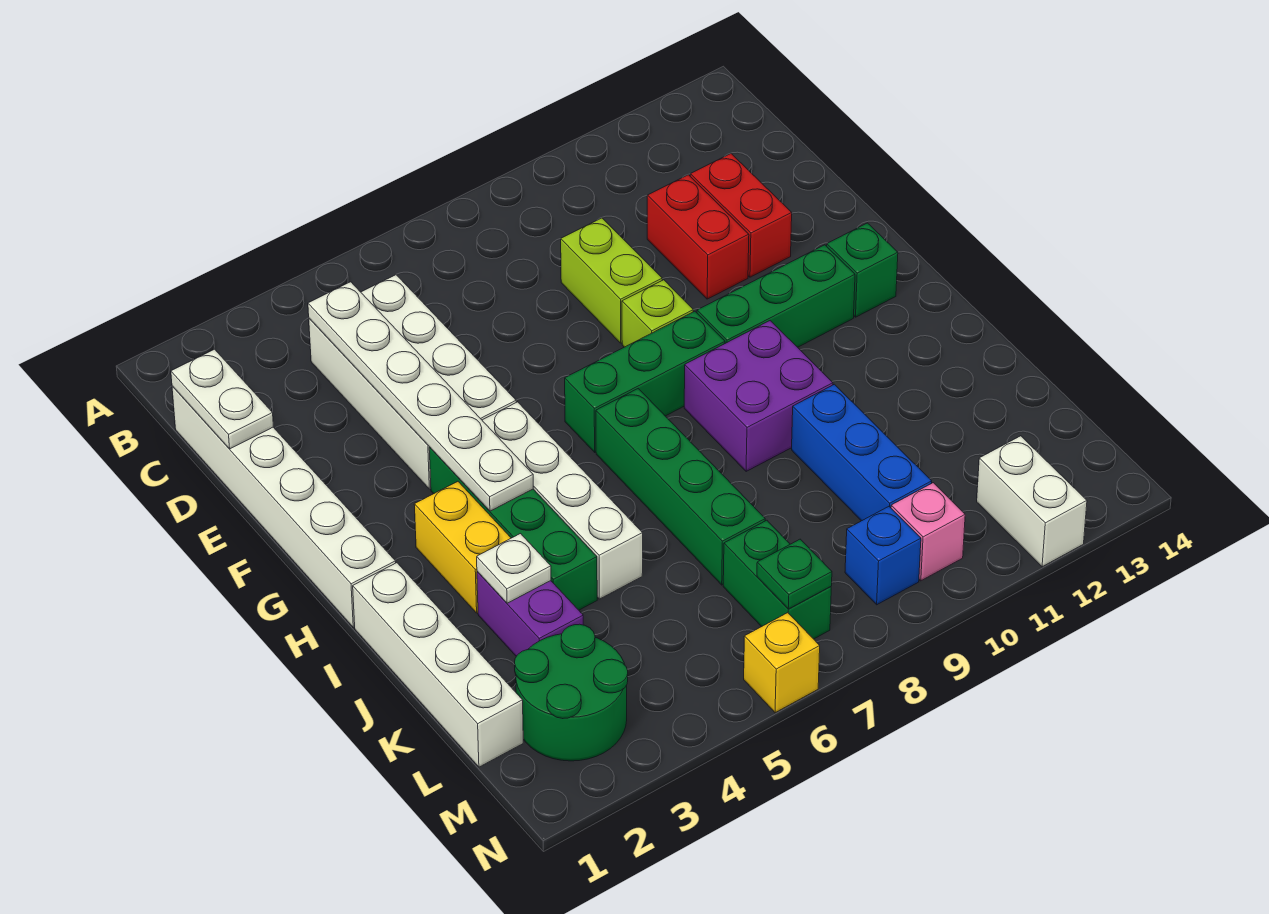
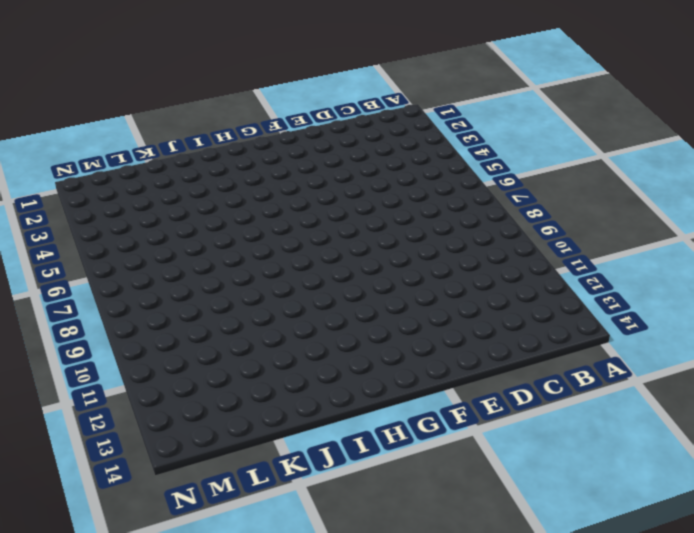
none -> white 1x6 brick [172,386,396,628]
none -> white 2x4 brick [309,275,516,489]
none -> lime 1x2 brick [561,218,662,343]

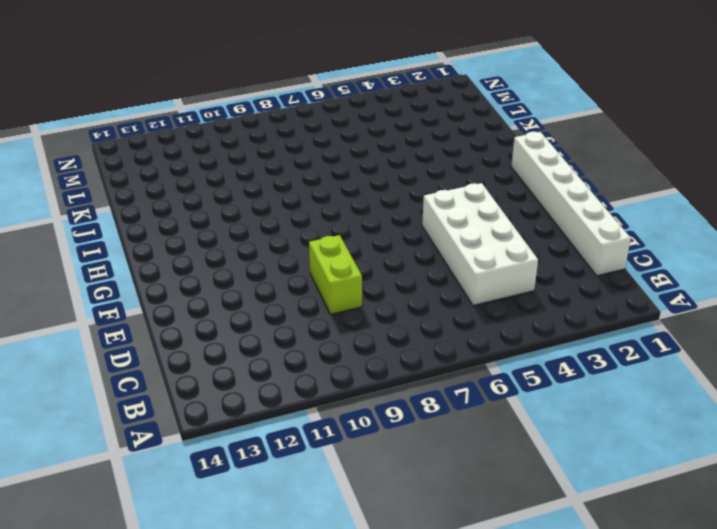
none -> red 1x2 brick [647,175,749,299]
none -> red 1x2 brick [690,153,792,277]
none -> lime 1x1 brick [622,280,693,347]

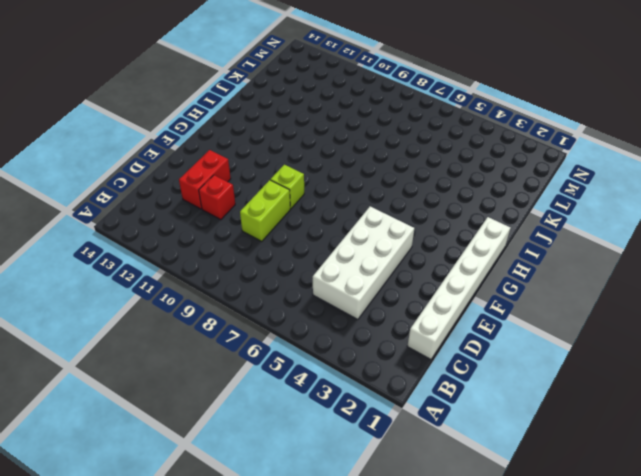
red 1x1 brick [199,175,235,220] -> red 1x2 brick [647,175,749,299]
none -> green 1x4 brick [429,447,597,610]
none -> white 1x4 brick [482,402,643,599]
none -> green 1x3 brick [565,311,725,452]

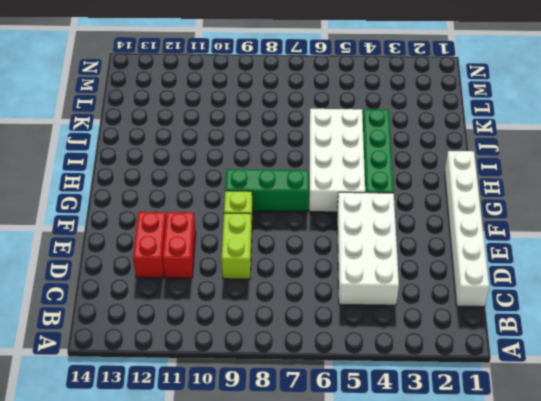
white 2x4 brick [309,109,365,212] -> white 1x4 brick [482,402,643,599]
none -> green 1x3 brick [697,245,855,347]
none -> green 1x1 brick [827,223,898,317]
none -> yellow 1x2 brick [414,482,511,613]

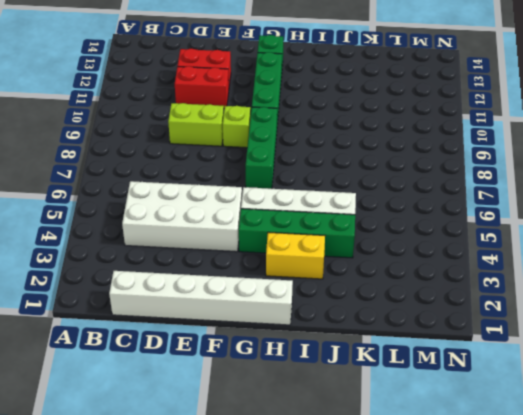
none -> green 1x4 brick [596,389,765,585]
none -> purple 2x2 brick [684,321,833,472]
none -> white 1x4 brick [353,563,523,767]

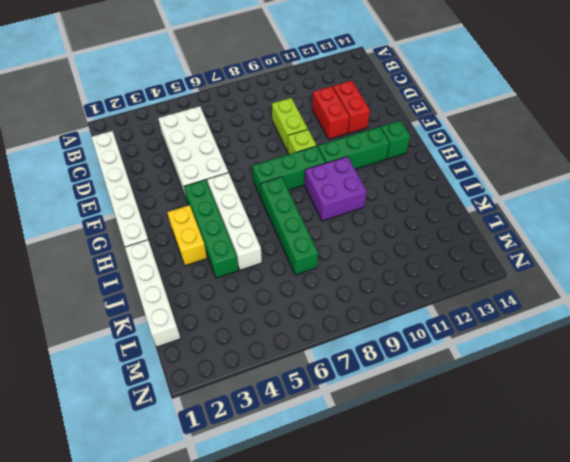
none -> purple 1x2 brick [477,571,583,656]
none -> blue 1x3 brick [792,384,932,521]
none -> green 2x2 round brick [515,624,628,761]

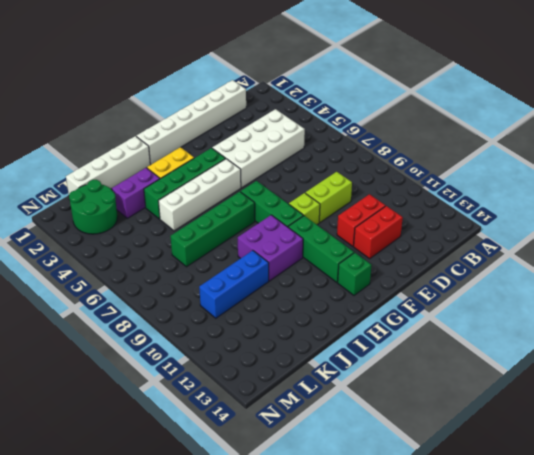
none -> green 1x2 brick [723,520,831,639]
none -> blue 1x1 brick [845,507,921,605]
none -> pink 1x1 brick [891,483,965,581]

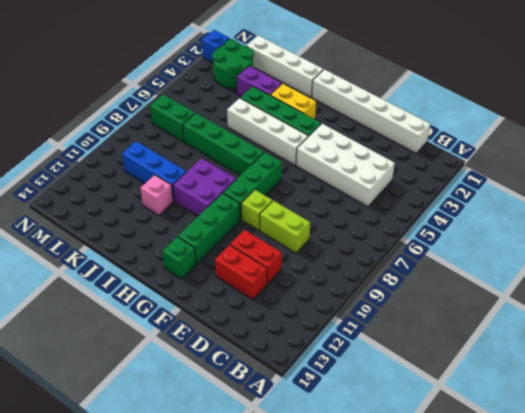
pink 1x1 brick [140,175,173,215] -> pink 1x1 brick moved to [891,483,965,581]
blue 1x1 brick [202,30,229,63] -> blue 1x1 brick moved to [845,507,921,605]
none -> white 1x2 brick [977,436,1087,567]
none -> yellow 1x1 brick [744,613,820,713]
none -> white 1x2 plate [171,349,273,449]

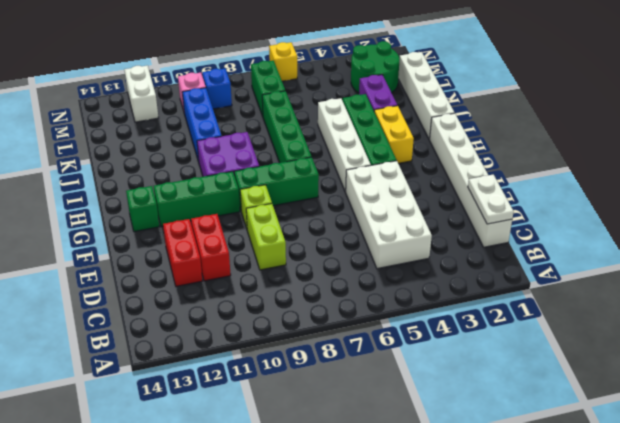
none -> white 1x6 plate [308,282,533,511]
none -> white 1x1 plate [477,534,551,603]
none -> green 1x1 plate [757,539,832,609]

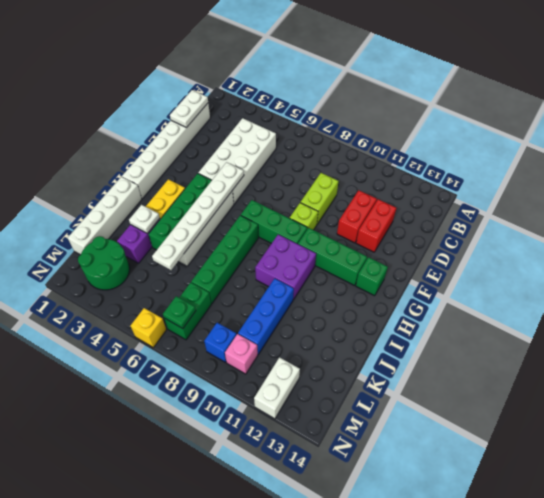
white 1x6 plate [152,162,244,270] -> white 1x6 plate moved to [308,282,533,511]

